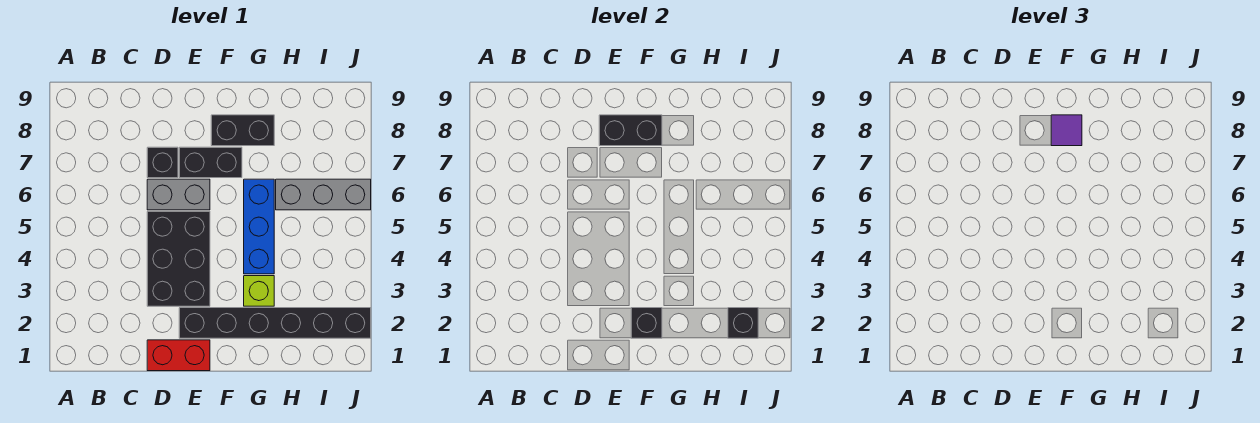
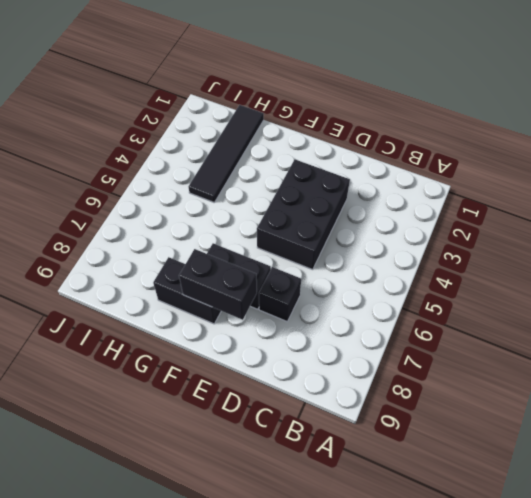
black 1x4 tile [189,105,264,202] -> black 1x6 brick [179,308,371,338]
none -> red 1x2 brick [147,340,210,371]
none -> grey 1x2 brick [147,179,210,210]
none -> lime 1x1 brick [244,276,274,306]

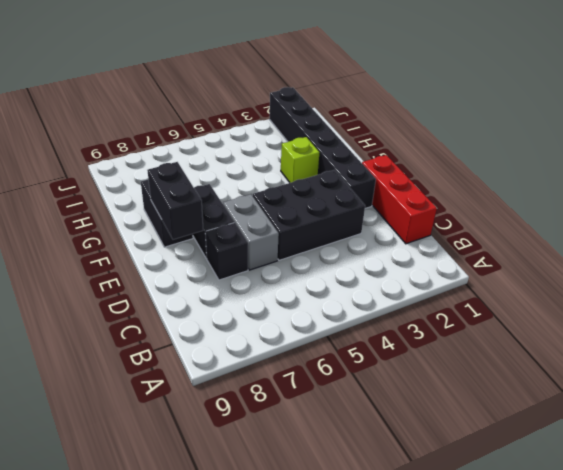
red 1x3 brick [362,155,437,244] -> red 1x2 brick [147,340,210,371]
none -> blue 1x3 brick [244,179,274,274]
none -> grey 1x3 brick [276,179,371,210]
none -> black 1x1 brick [631,308,662,338]

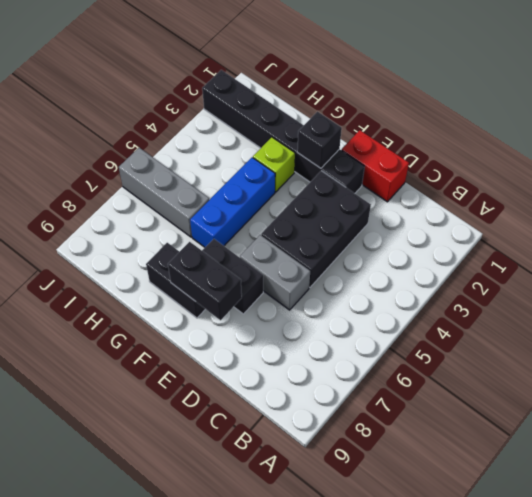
none -> black 1x1 brick [147,147,178,178]
none -> black 1x1 brick [728,308,758,338]
none -> purple 1x1 tile [1051,115,1082,146]

